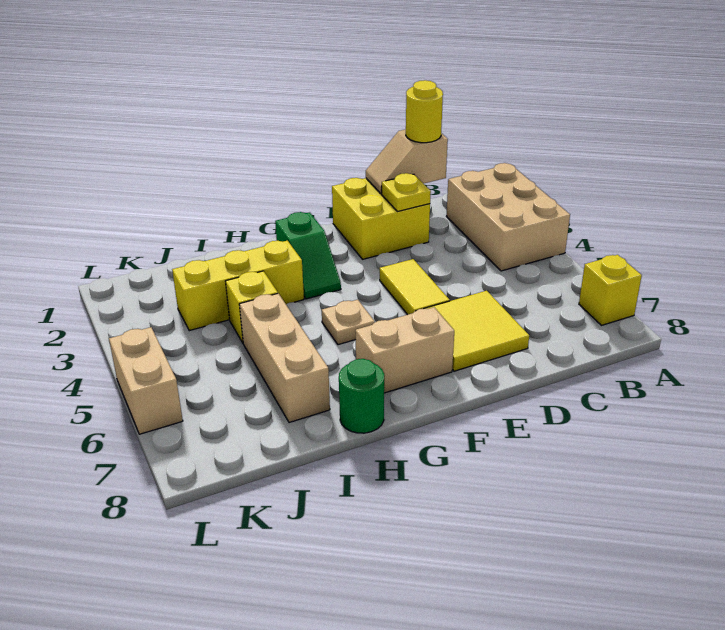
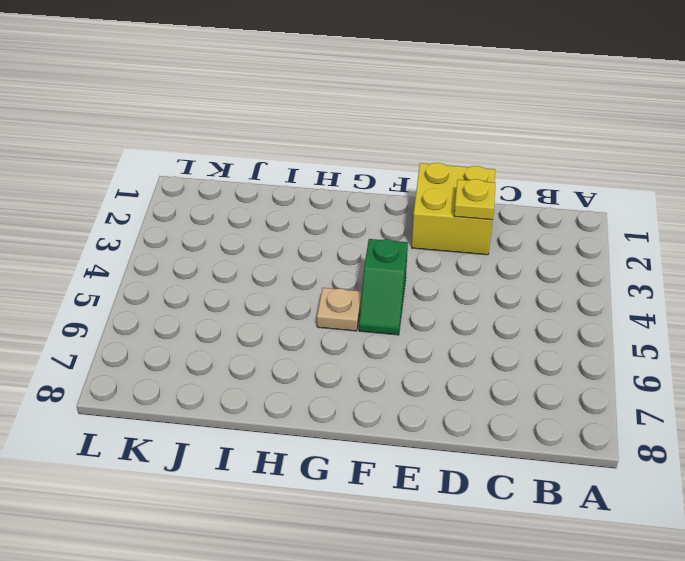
green 1x2 slope [359,239,408,335] -> green 1x2 slope moved to [275,212,341,299]
none -> tan 2x3 brick [446,163,570,271]
none -> yellow 1x1 brick [579,255,642,325]
none -> yellow 2x2 tile [424,291,529,371]

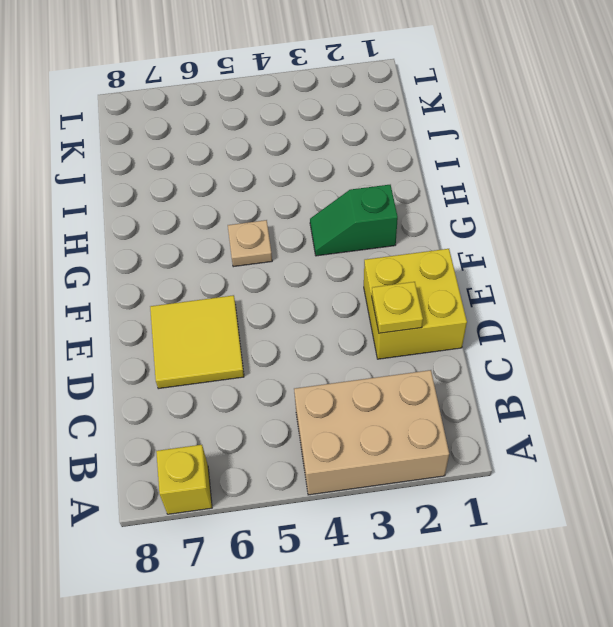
none -> yellow 1x2 tile [380,259,450,315]
none -> tan 1x2 brick [355,307,454,393]
none -> yellow 1x3 brick [172,240,304,331]

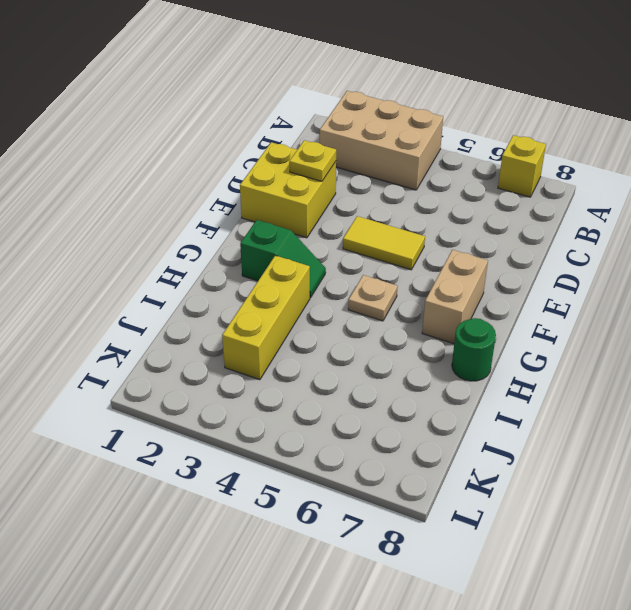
none -> yellow 2x2 tile [424,291,529,371]
none -> yellow 1x1 brick [225,271,278,343]
none -> tan 1x3 brick [239,293,330,423]

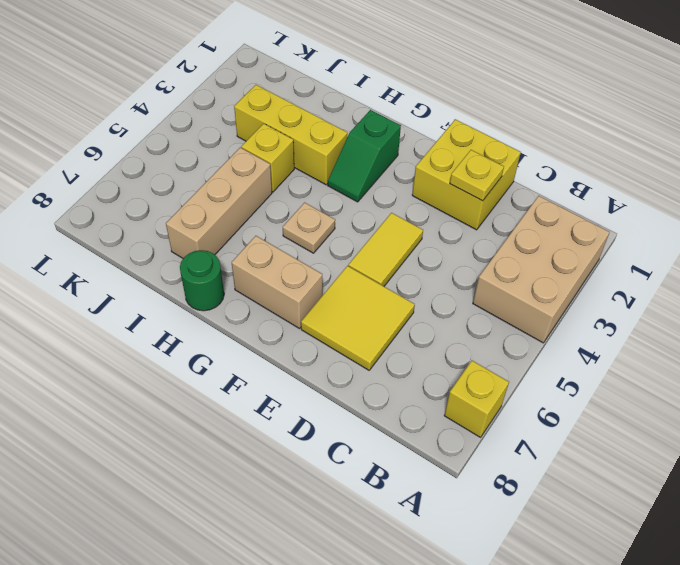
none -> tan 1x2 brick [109,327,183,434]
none -> tan 1x2 slope [366,129,448,194]
none -> yellow 1x1 round brick [406,80,443,143]

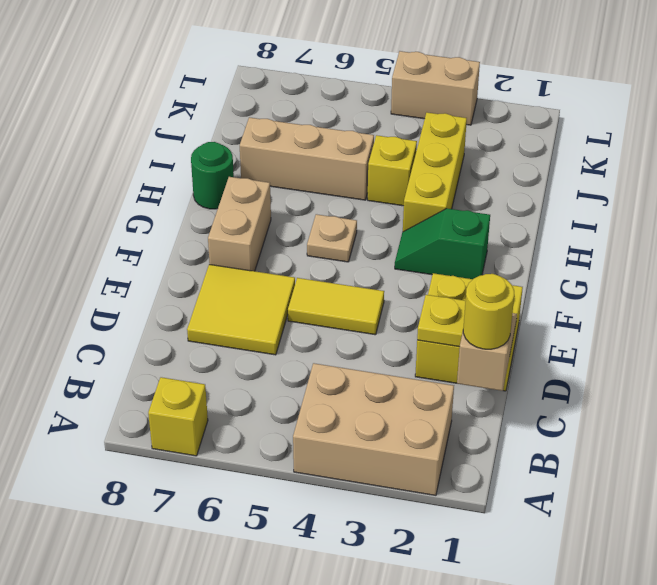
tan 1x2 brick [391,51,480,125] -> tan 1x2 brick moved to [109,327,183,434]

